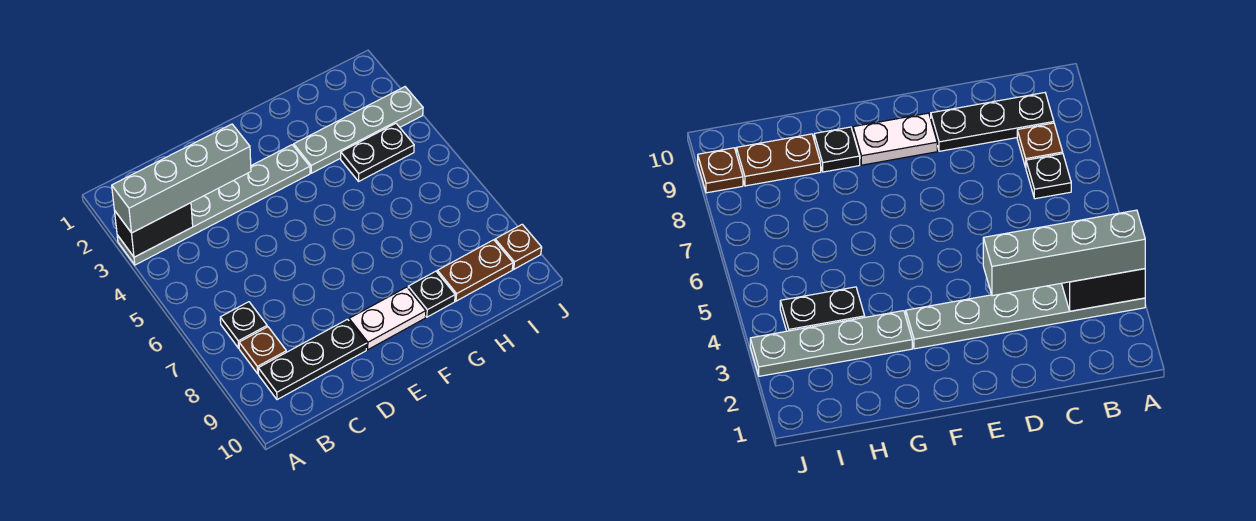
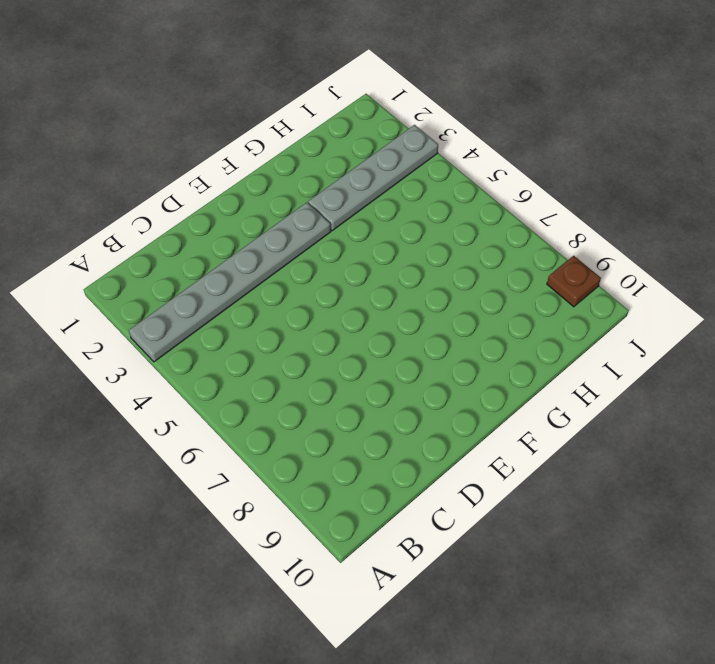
none -> black 1x1 plate [220,302,267,348]
none -> brown 1x1 plate [239,327,286,374]
none -> black 1x3 plate [258,319,366,400]

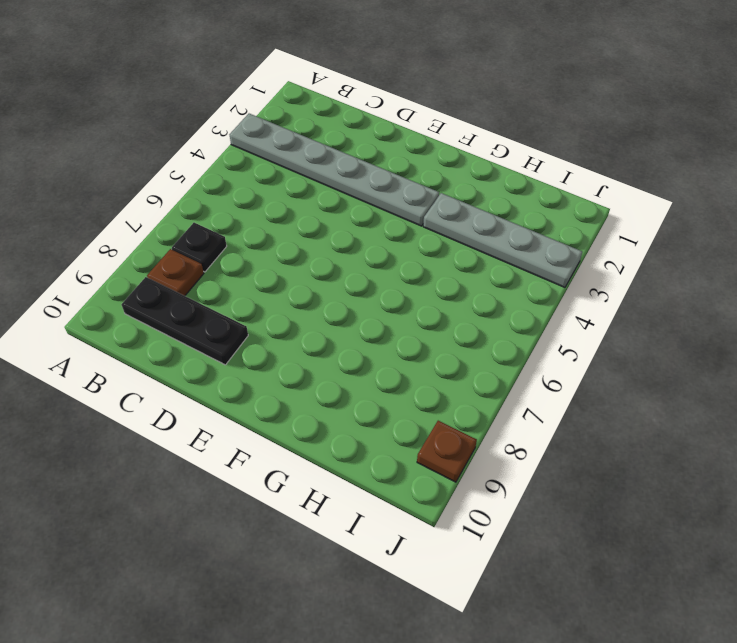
none -> white 1x2 plate [349,287,426,350]
none -> black 1x1 plate [408,271,455,317]
none -> black 1x2 plate [341,124,414,181]

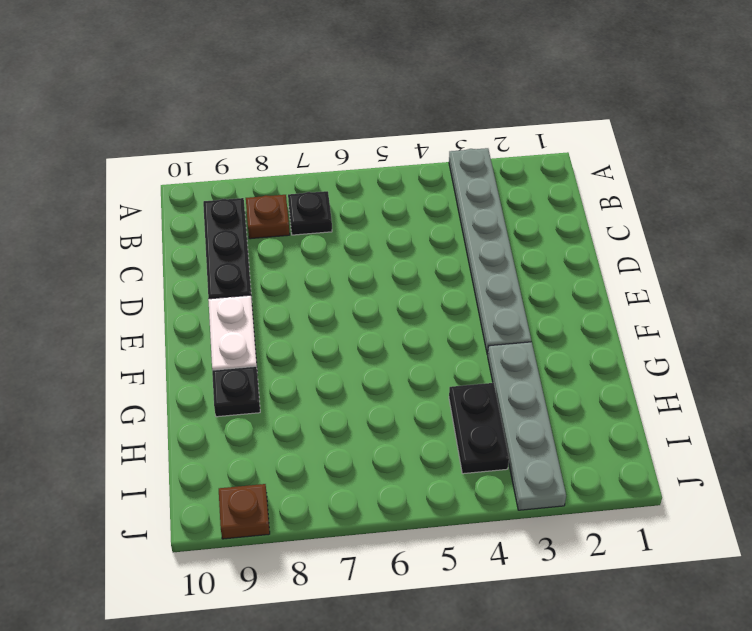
none -> brown 1x2 plate [437,240,513,301]
none -> black 1x2 brick [114,203,193,257]
none -> grey 1x4 brick [112,124,251,233]

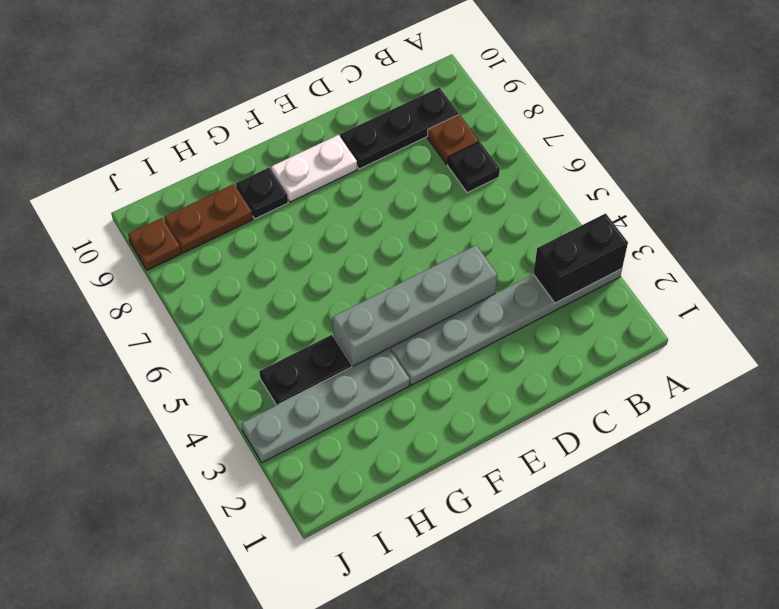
grey 1x4 brick [333,245,497,367] -> grey 1x4 brick moved to [112,124,251,233]

